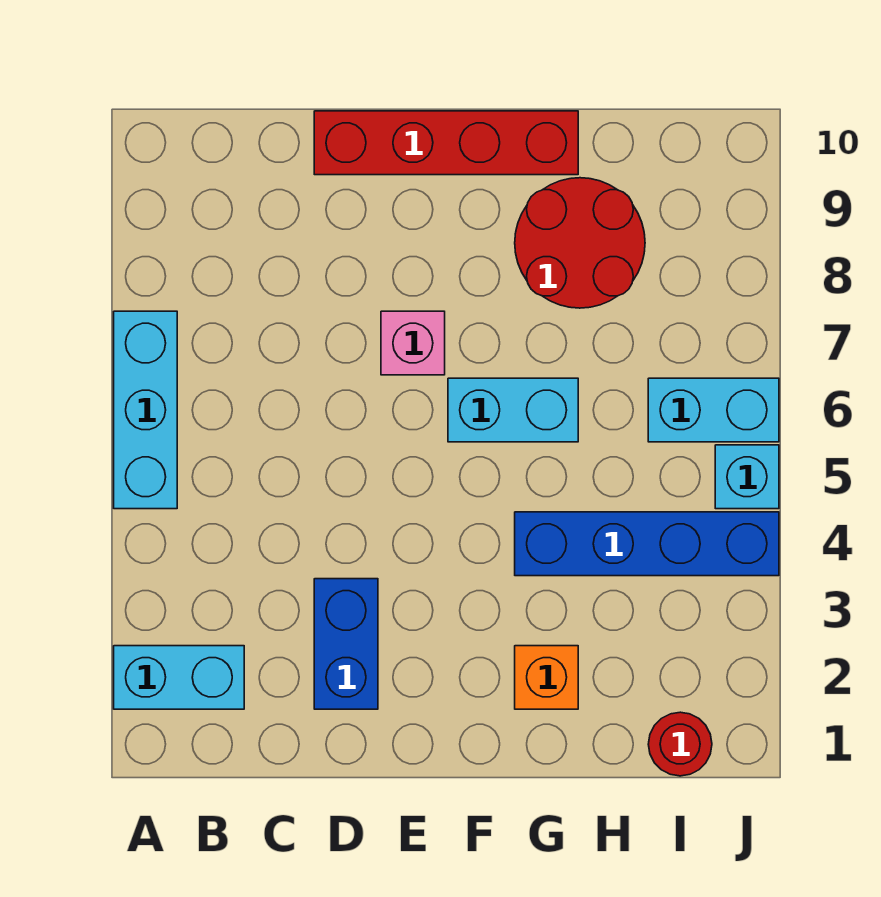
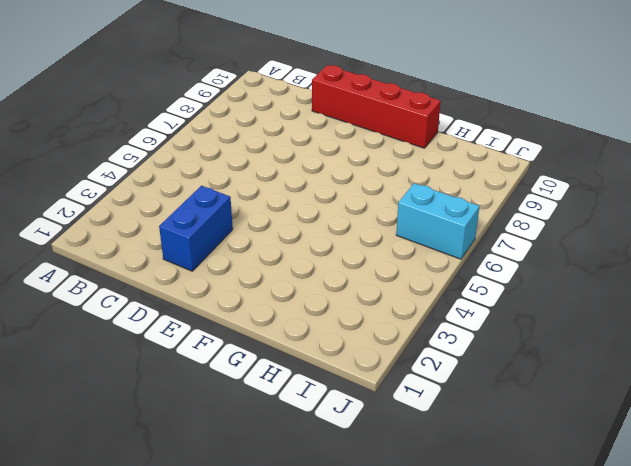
none -> cyan 1x2 brick [114,646,244,709]
none -> cyan 1x3 brick [114,311,177,509]
none -> pink 1x1 brick [381,311,445,375]

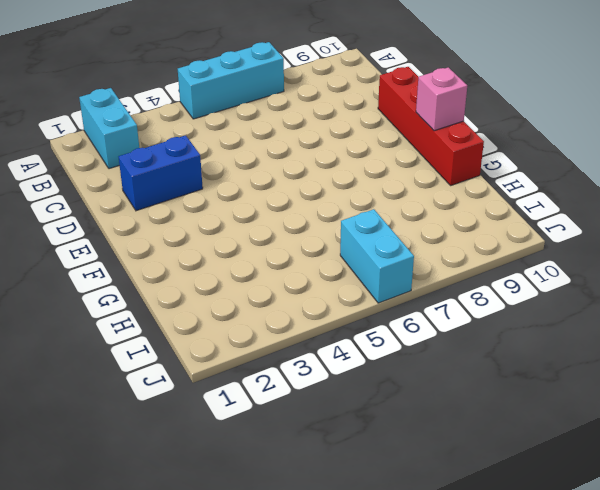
pink 1x1 brick [416,67,467,131] -> pink 1x1 brick moved to [381,311,445,375]
none -> cyan 1x2 brick [448,378,578,442]
none -> orange 1x1 brick [515,646,578,709]
none -> blue 1x4 brick [515,512,779,576]

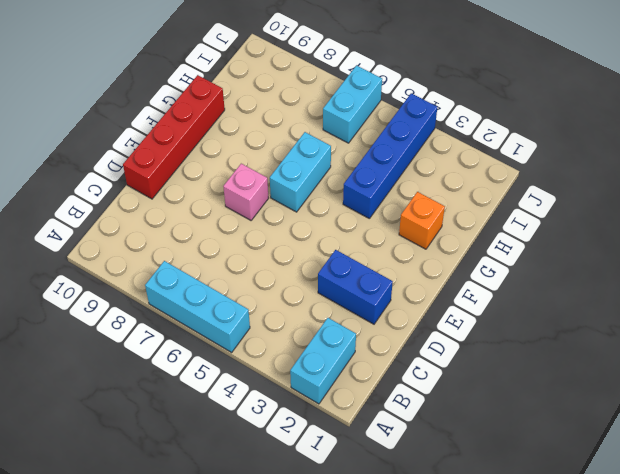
none -> red 2x2 round brick [515,178,645,308]
none -> red 1x1 round brick [648,712,712,776]
none -> cyan 1x1 brick [715,445,779,509]

